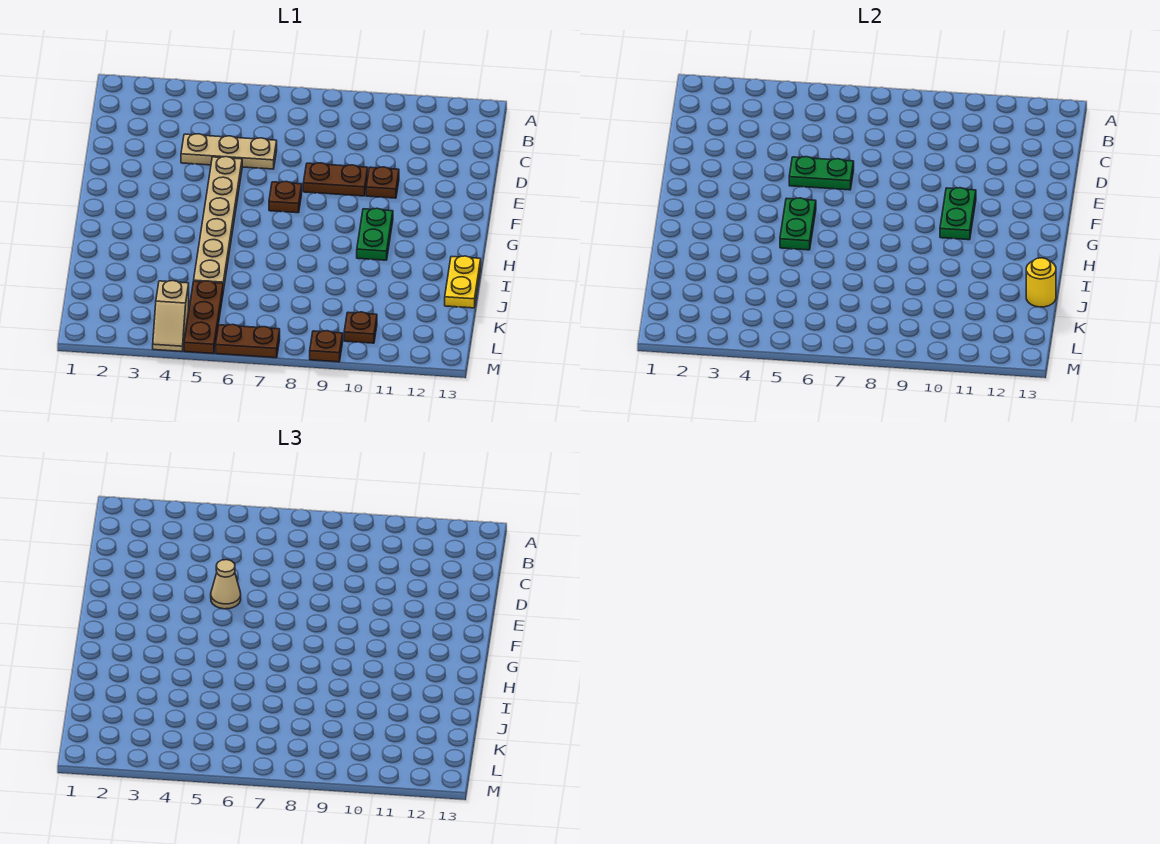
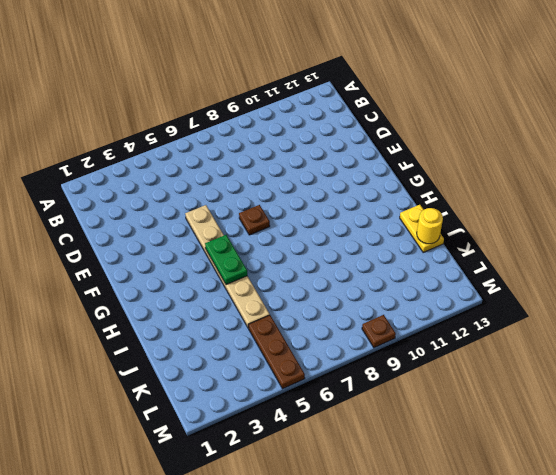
none -> tan 1x3 plate [181,134,277,169]
none -> brown 1x2 plate [303,163,368,196]
none -> brown 1x1 plate [366,167,399,198]

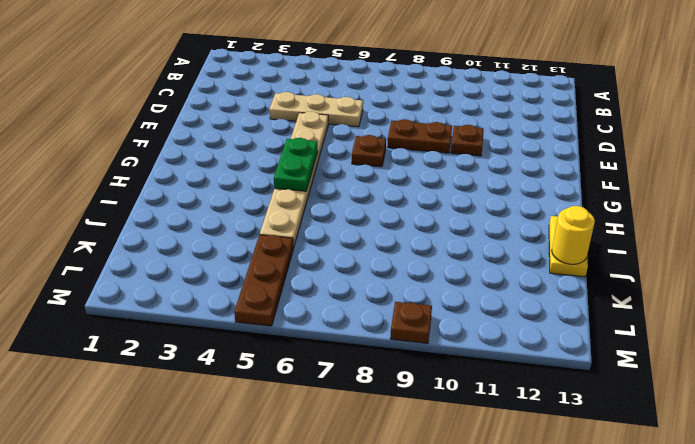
none -> green 1x2 plate [357,208,393,260]
none -> tan 1x2 slope [153,281,189,351]
none -> brown 1x1 plate [344,312,377,343]

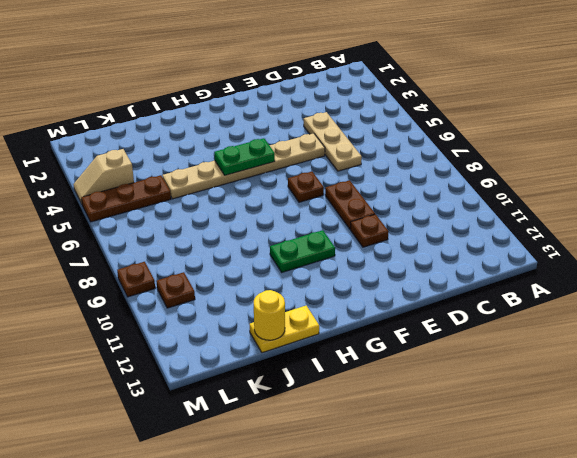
none -> brown 1x2 plate [216,324,280,358]
none -> green 1x2 plate [789,157,854,190]
none -> green 1x2 plate [940,188,976,240]

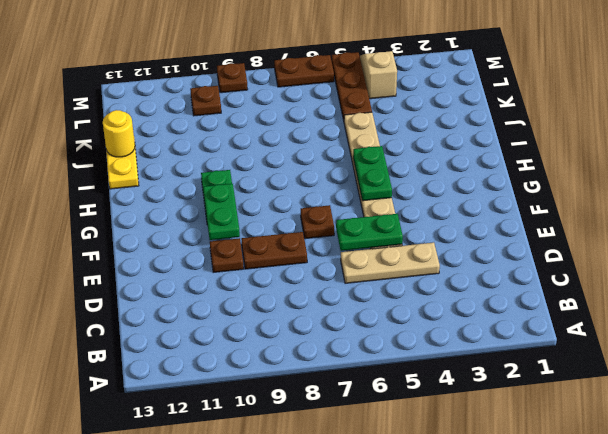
none -> tan 1x1 cone [211,560,241,609]

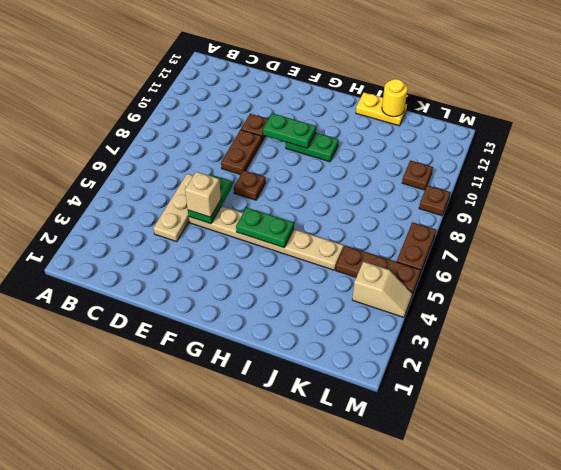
tan 1x1 brick [185,172,221,217] -> tan 1x1 cone [211,560,241,609]

